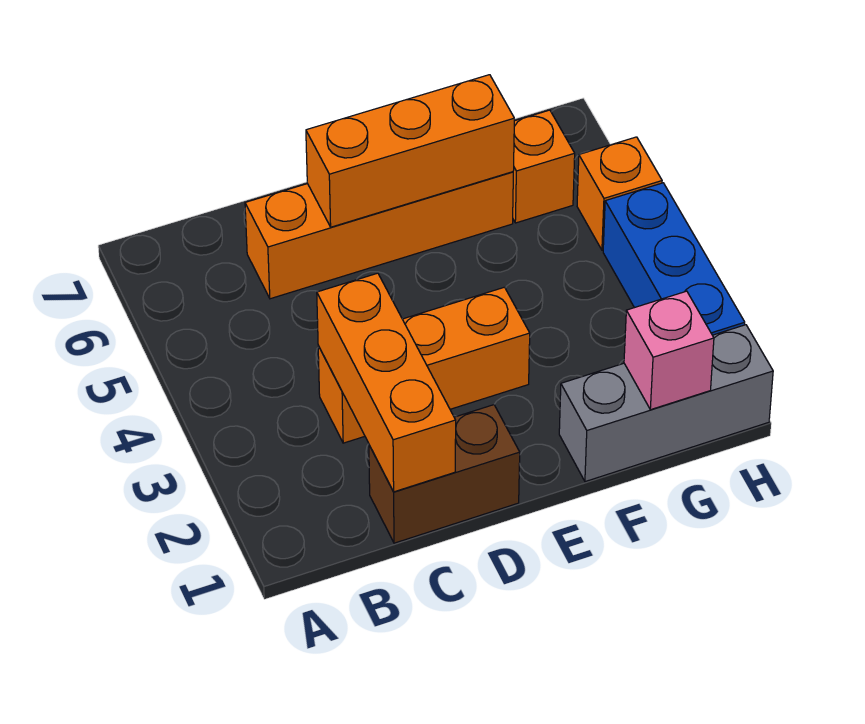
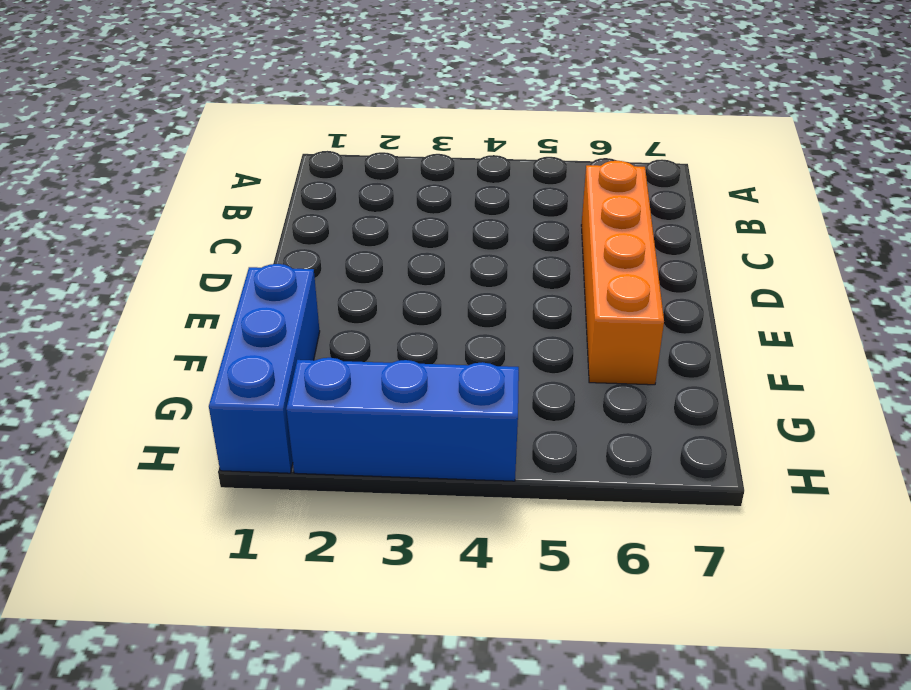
blue 1x3 brick [209,264,320,473] -> grey 1x3 brick [559,325,773,482]
none -> brown 1x2 brick [369,405,520,543]
none -> orange 1x3 brick [318,287,530,443]

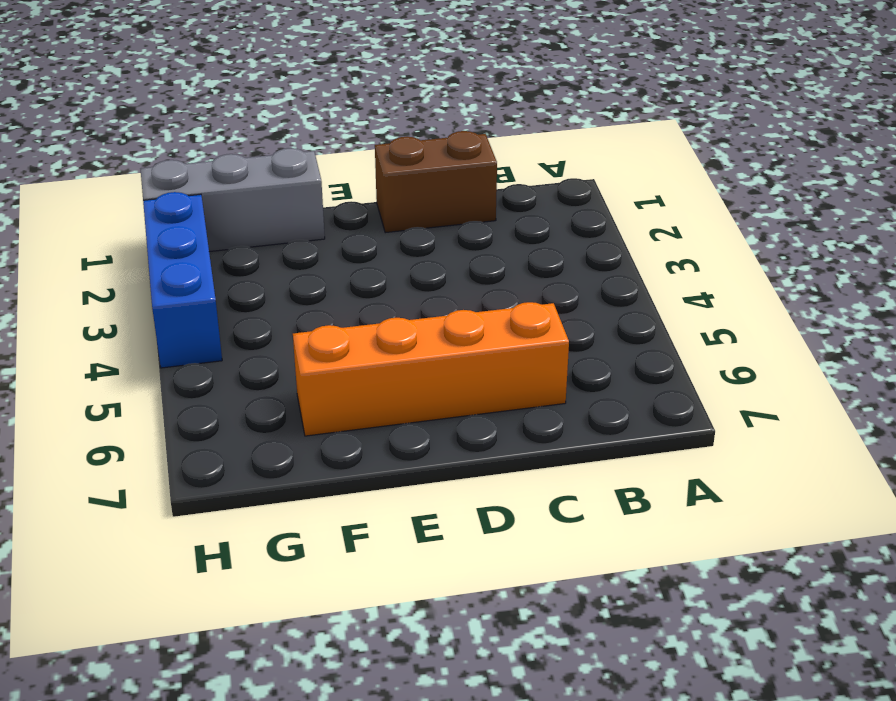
none -> orange 1x3 brick [318,287,530,443]
none -> orange 1x1 brick [513,110,575,223]

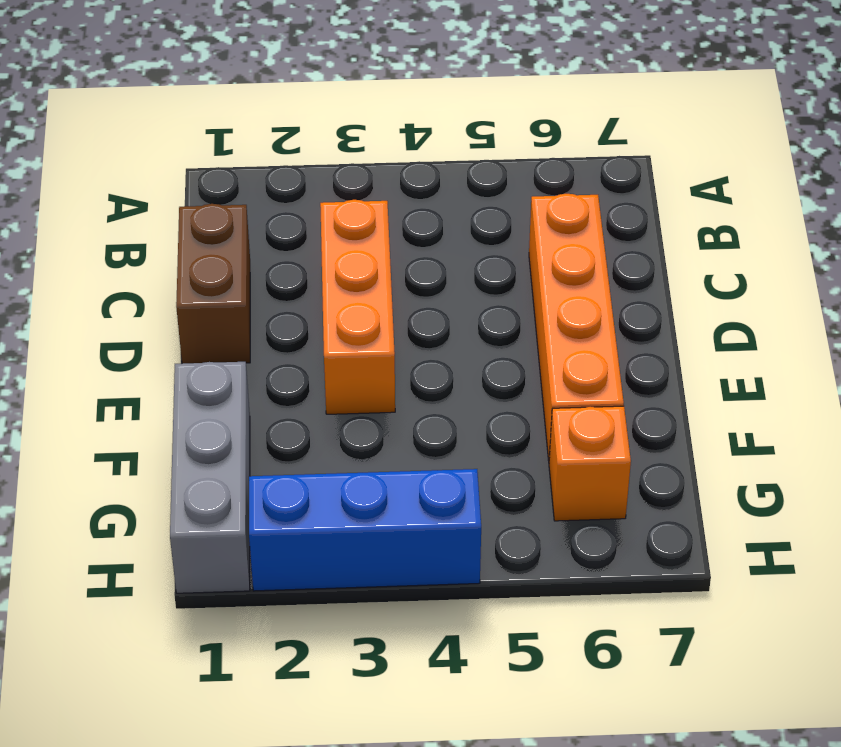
none -> orange 1x1 brick [577,137,662,250]
none -> orange 1x3 brick [317,273,456,492]

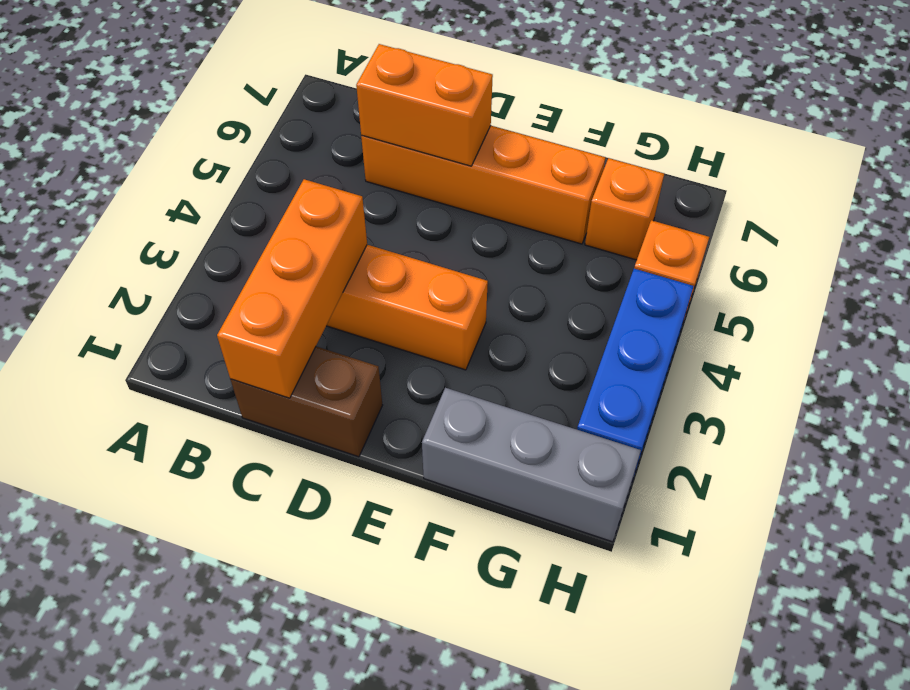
orange 1x2 brick [356,44,493,166] -> orange 1x3 brick [306,75,514,227]
none -> pink 1x1 brick [624,291,714,410]

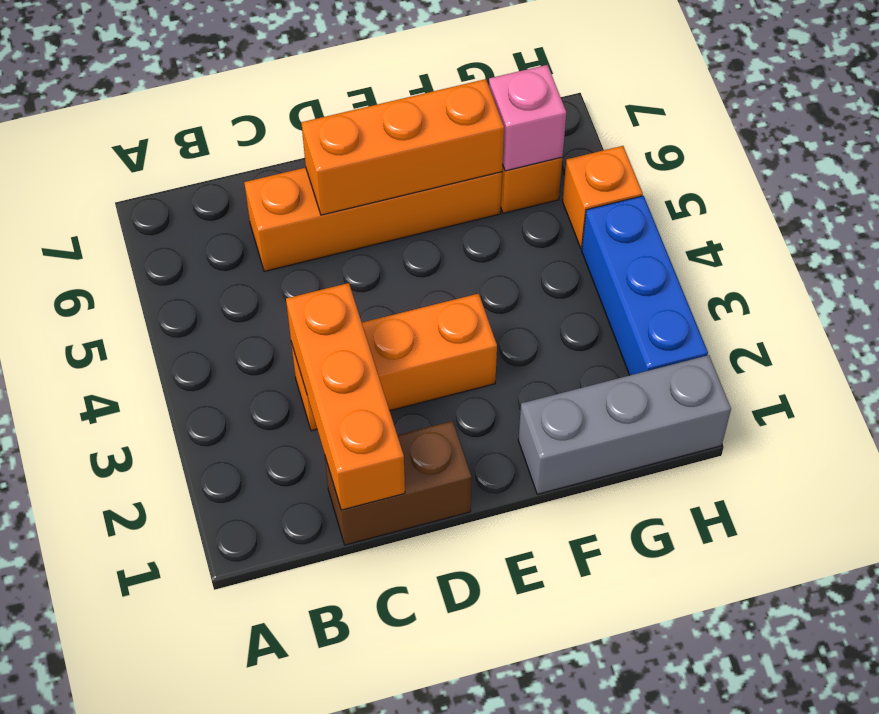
pink 1x1 brick [489,65,566,171] -> pink 1x1 brick moved to [624,291,714,410]

